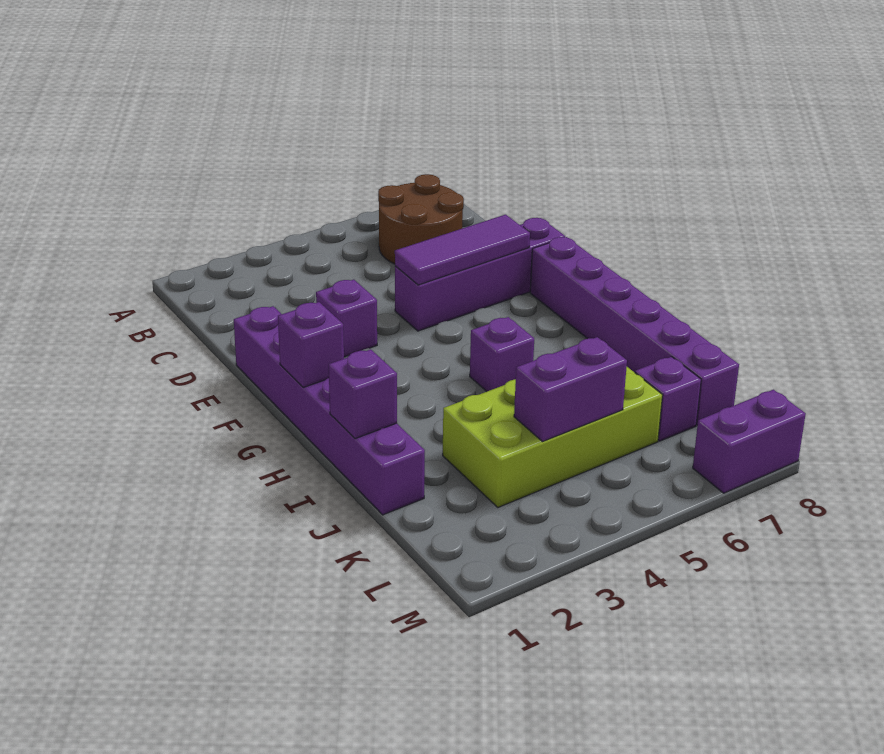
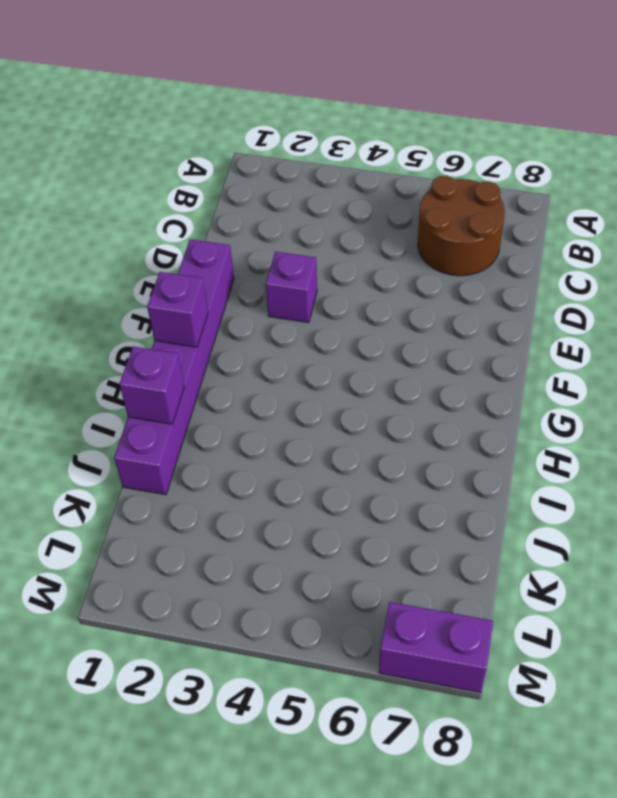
none -> purple 1x4 brick [395,218,565,331]
none -> purple 1x6 brick [530,237,739,425]
none -> purple 1x1 brick [470,317,534,391]

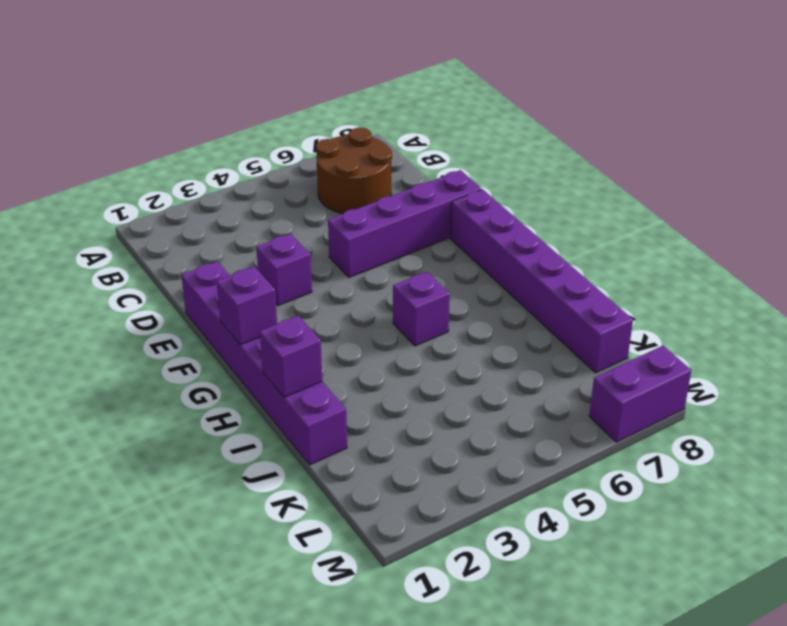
none -> lime 2x4 brick [443,367,663,507]
none -> purple 1x1 brick [635,357,701,441]
none -> purple 1x3 tile [395,215,530,285]

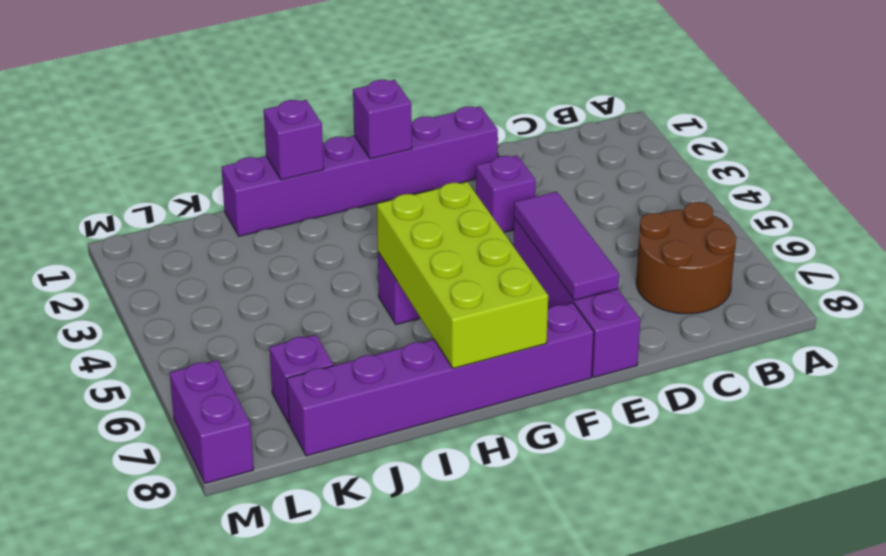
lime 2x4 brick [377,182,548,368] -> lime 2x4 brick moved to [443,367,663,507]
none -> purple 1x2 brick [514,337,627,442]

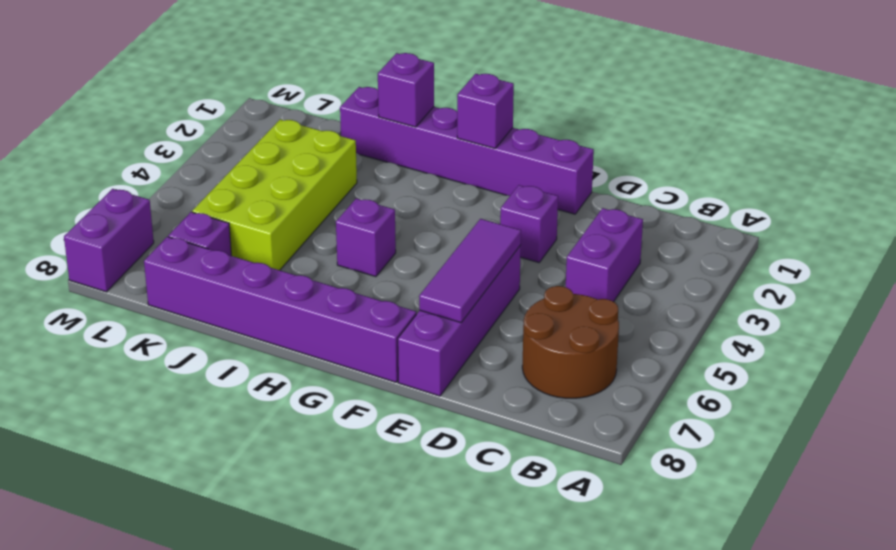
purple 1x2 brick [566,208,643,302] -> purple 1x2 brick moved to [514,337,627,442]

